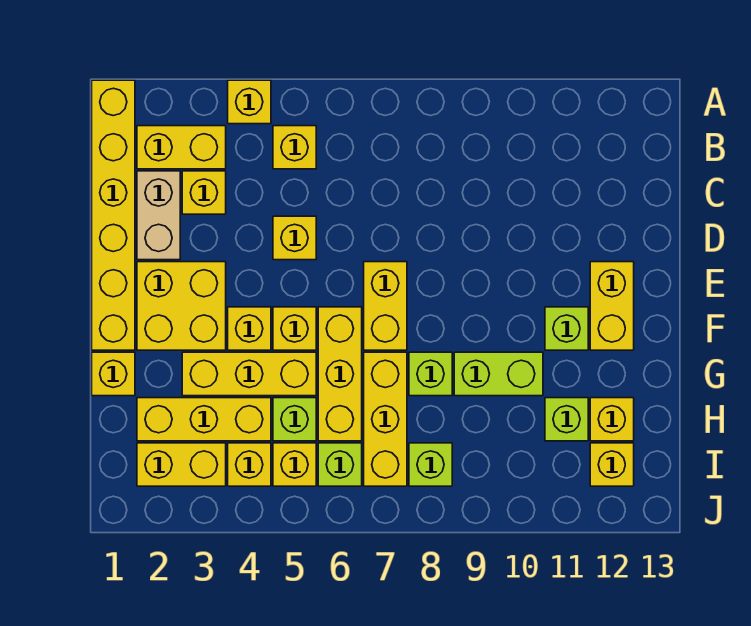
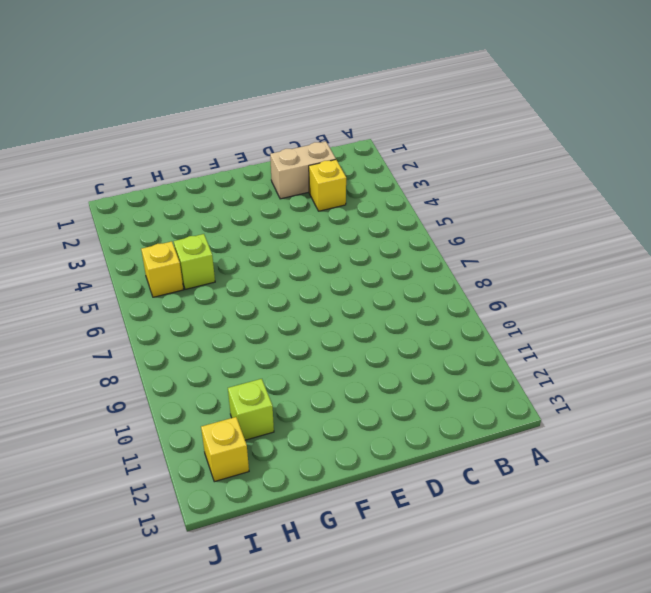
none -> yellow 1x6 brick [92,80,135,350]
none -> yellow 1x1 brick [228,80,271,124]
none -> yellow 1x2 brick [137,126,226,169]

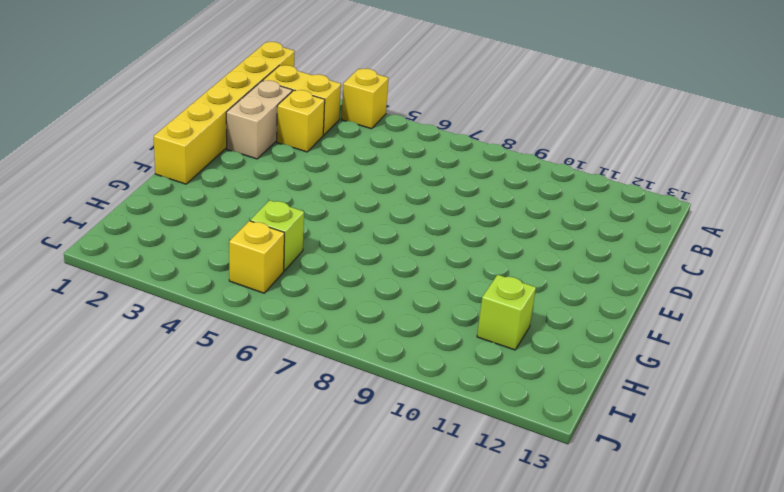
none -> yellow 1x1 brick [273,126,316,169]
none -> yellow 1x1 brick [273,216,316,260]
none -> yellow 2x2 brick [137,262,226,350]

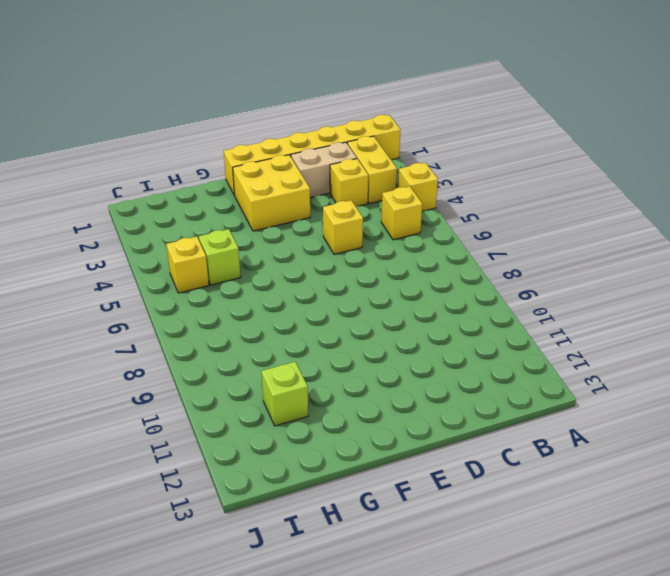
none -> yellow 1x2 brick [364,262,407,350]
none -> yellow 1x2 brick [590,262,634,350]
none -> yellow 1x1 brick [228,307,271,350]

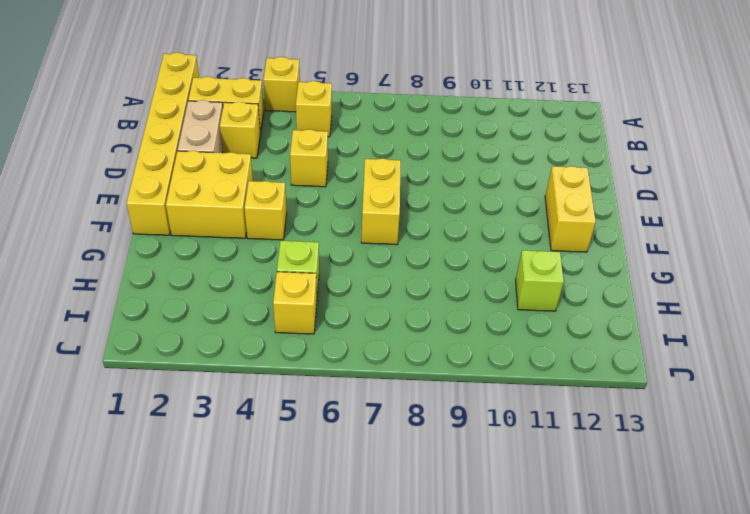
none -> yellow 1x1 brick [273,307,316,350]
none -> yellow 1x3 brick [318,307,362,441]
none -> lime 1x1 brick [545,307,588,350]

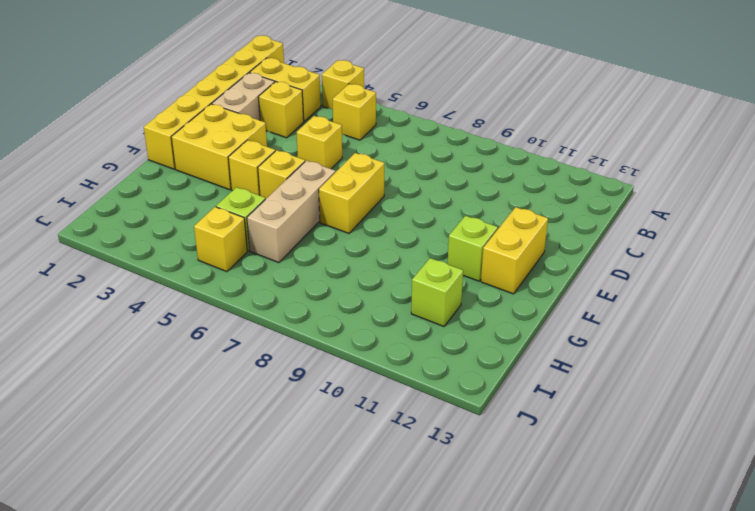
tan 1x3 brick [247,161,335,263] -> yellow 1x3 brick [318,307,362,441]
none -> yellow 1x1 brick [92,352,135,396]
none -> yellow 1x3 brick [182,352,316,396]
none -> yellow 1x3 brick [364,352,407,486]

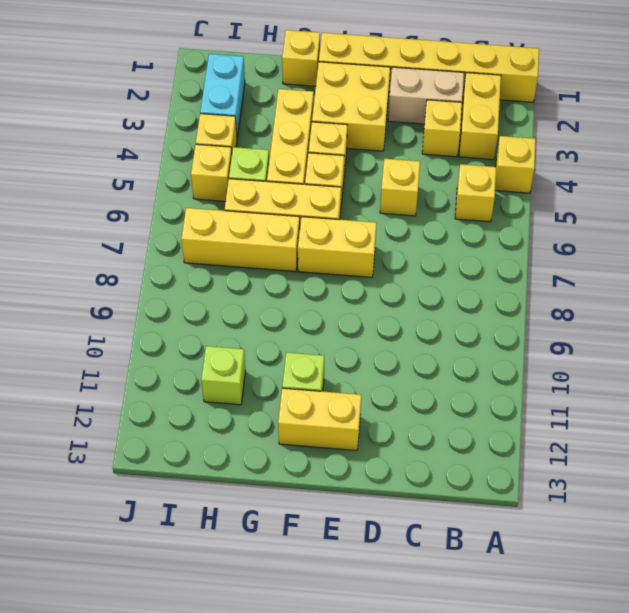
cyan 1x2 brick [200,54,245,138] -> yellow 1x2 brick [137,443,226,486]
none -> lime 1x1 brick [409,352,452,396]
none -> lime 1x2 brick [454,352,543,396]
none -> yellow 1x3 brick [137,398,271,441]

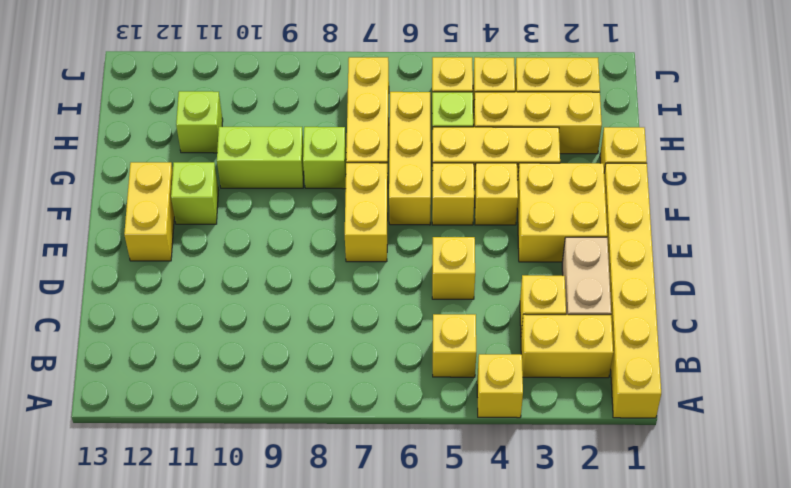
none -> yellow 1x1 brick [590,398,634,441]
none -> lime 1x1 brick [318,443,362,486]
none -> lime 1x1 brick [409,443,452,486]

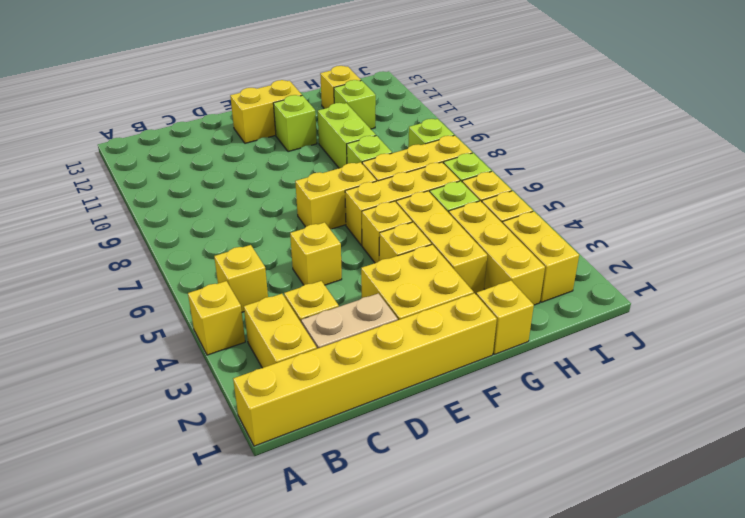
none -> yellow 1x1 brick [590,443,634,486]

